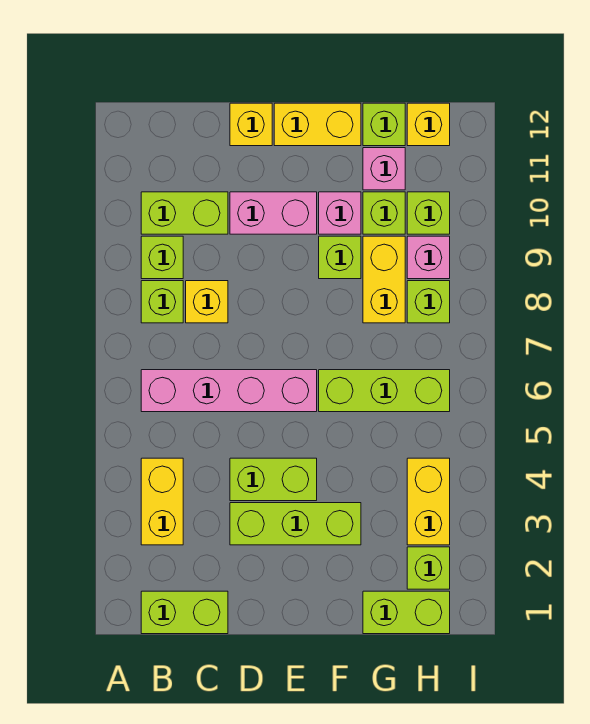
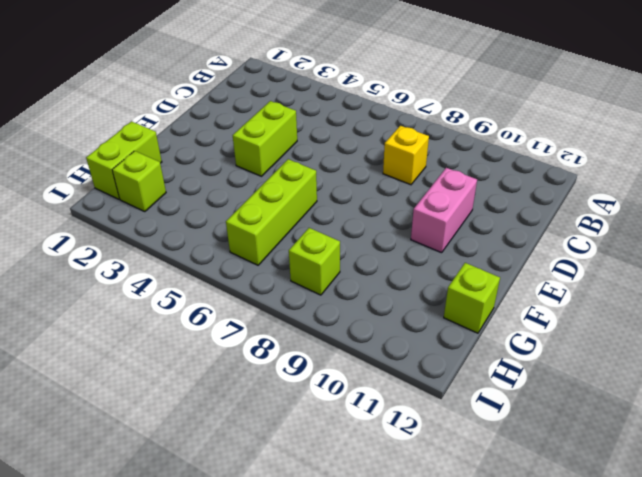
none -> lime 1x2 brick [141,591,228,634]
none -> yellow 1x2 brick [141,458,183,545]
none -> pink 1x4 brick [141,370,317,412]

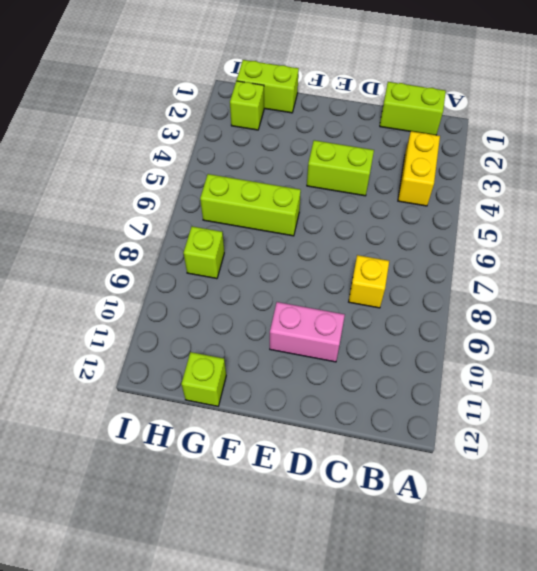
none -> pink 1x4 brick [141,370,317,412]
none -> lime 1x1 brick [141,281,183,323]
none -> lime 1x1 brick [141,236,183,279]

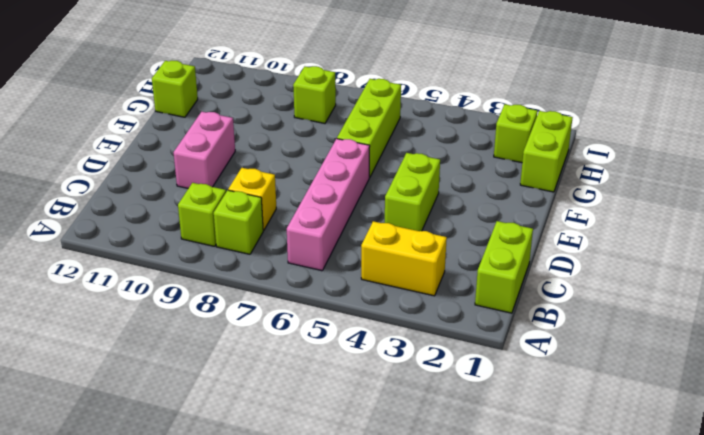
none -> lime 1x2 brick [141,192,228,234]
none -> lime 1x3 brick [230,503,361,545]
none -> yellow 1x1 brick [230,103,272,146]

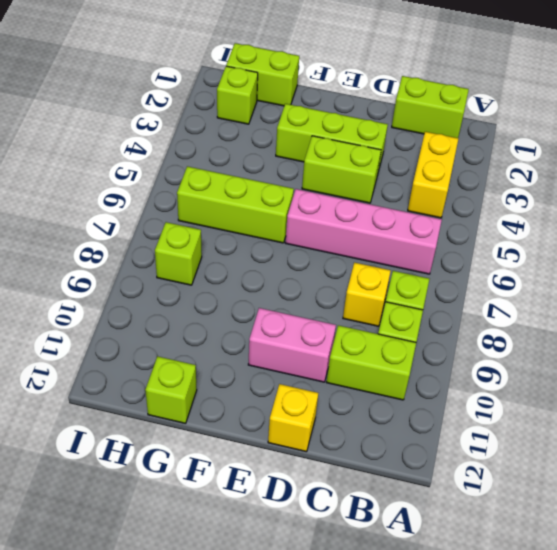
none -> yellow 1x2 brick [274,103,361,146]
none -> lime 1x1 brick [319,236,361,279]
none -> pink 1x1 brick [319,192,361,234]

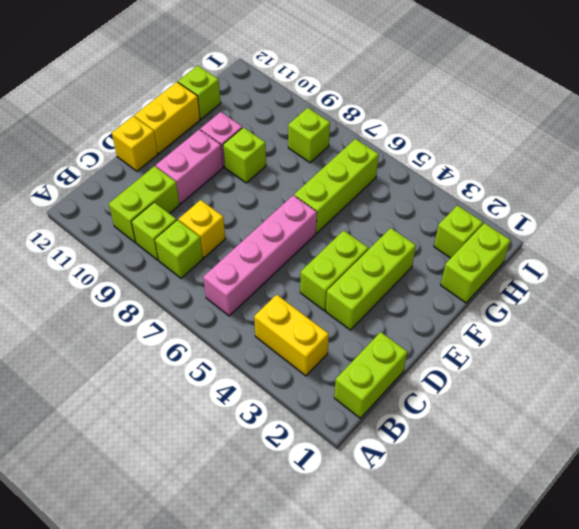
none -> yellow 1x2 brick [363,236,405,323]
none -> lime 1x1 brick [363,192,405,234]
none -> pink 1x1 brick [363,148,405,190]

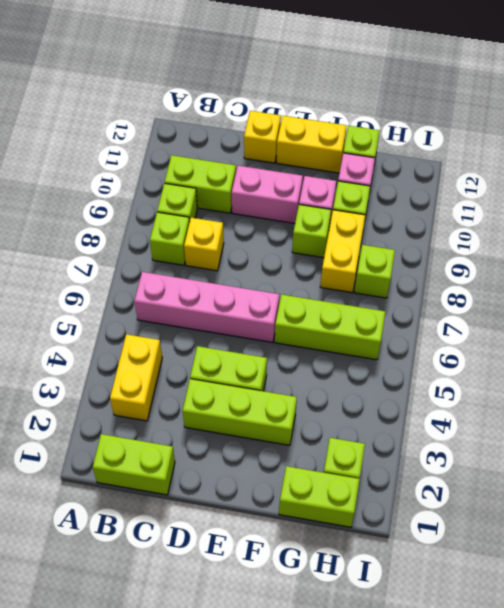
none -> yellow 1x2 brick [407,458,450,545]
none -> pink 1x1 brick [407,236,450,279]
none -> lime 1x1 brick [407,192,450,234]

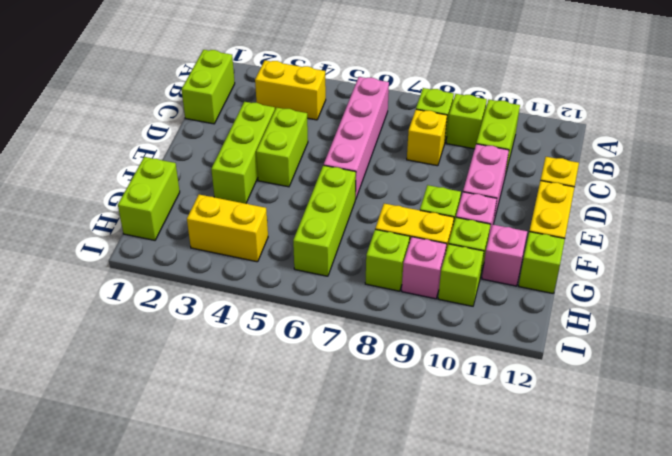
none -> lime 1x1 brick [407,547,450,589]
none -> yellow 1x1 brick [407,103,450,146]

